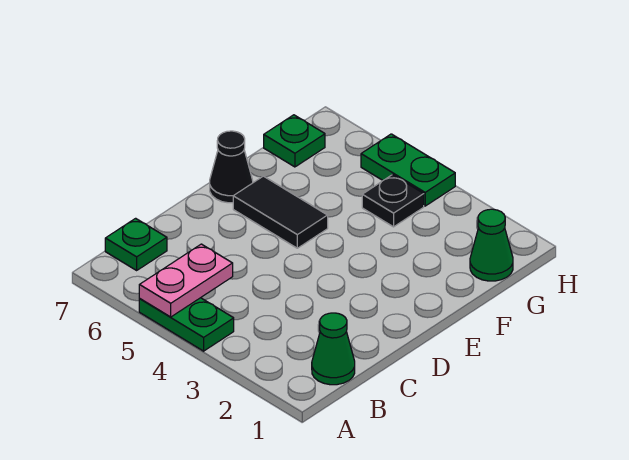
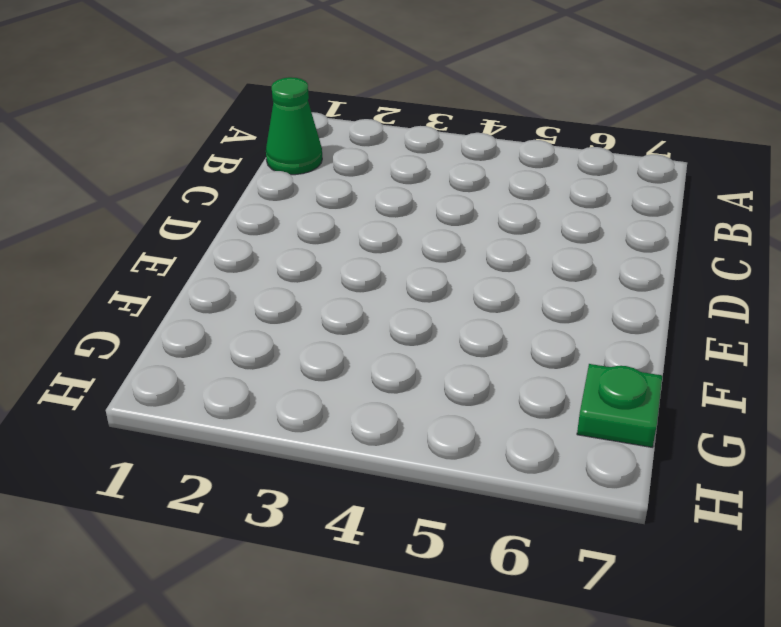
none -> green 1x2 plate [139,298,234,351]
none -> green 1x1 plate [105,218,167,270]

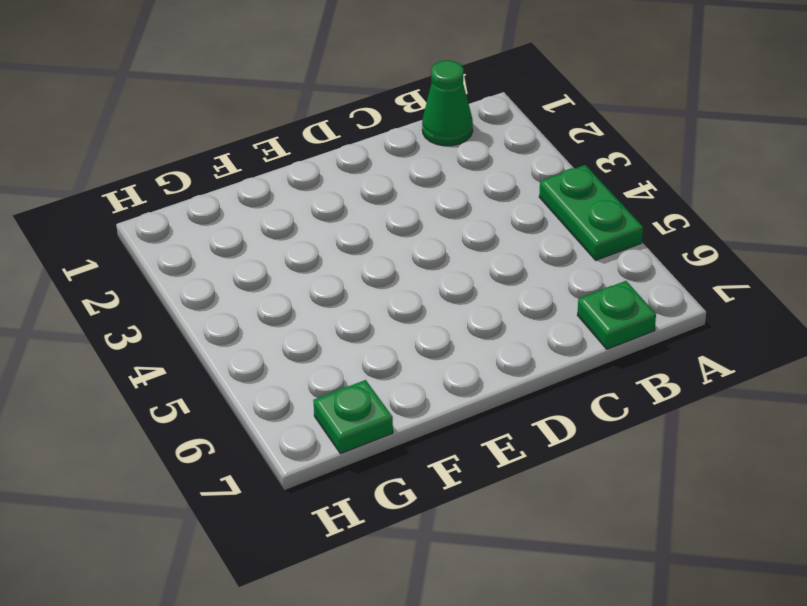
none -> black 1x2 tile [233,176,328,248]
none -> black 1x1 cone [210,131,253,203]

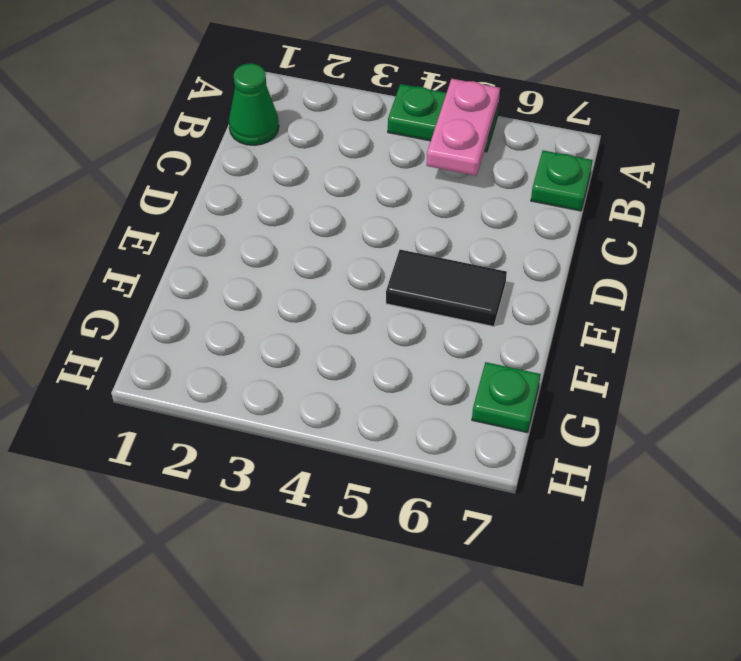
none -> black 1x1 cone [210,131,253,203]
none -> green 1x1 cone [470,209,513,281]

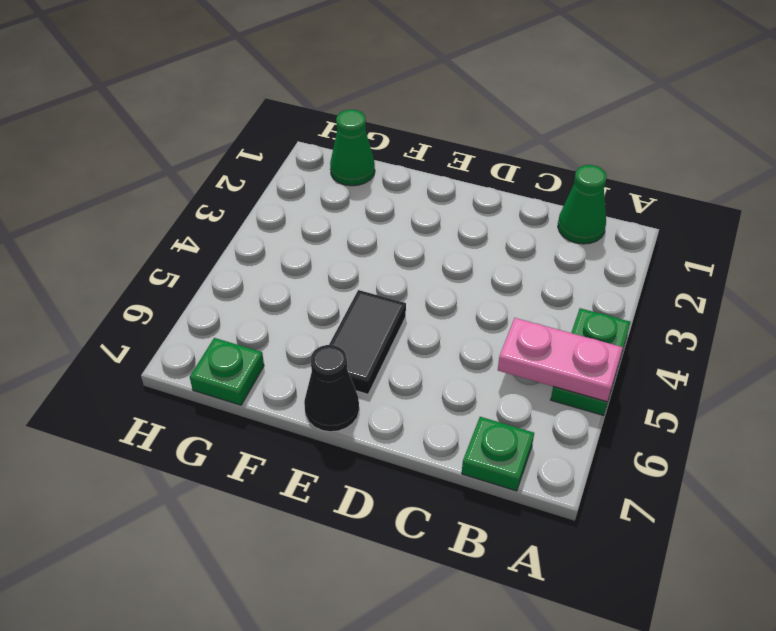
none -> black 1x1 plate [362,175,424,227]
none -> green 1x2 plate [361,134,455,206]

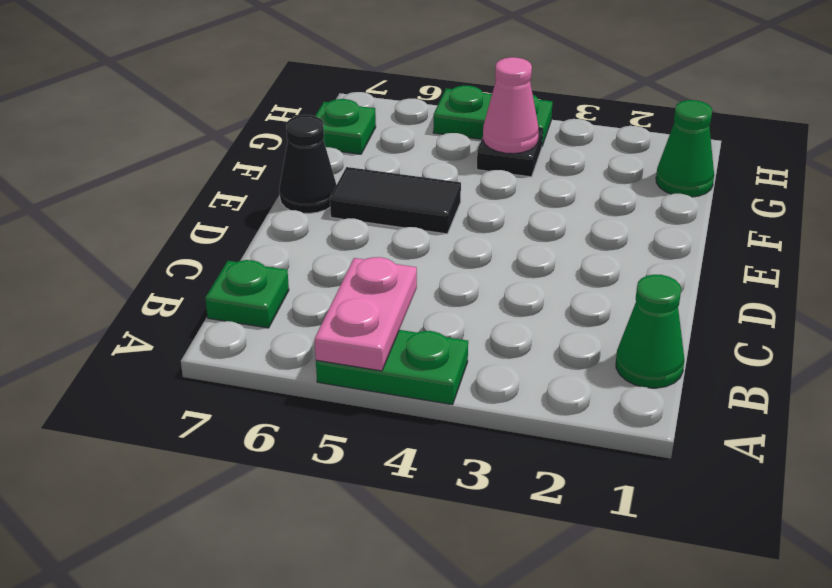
pink 1x1 cone [483,57,539,154] -> none

